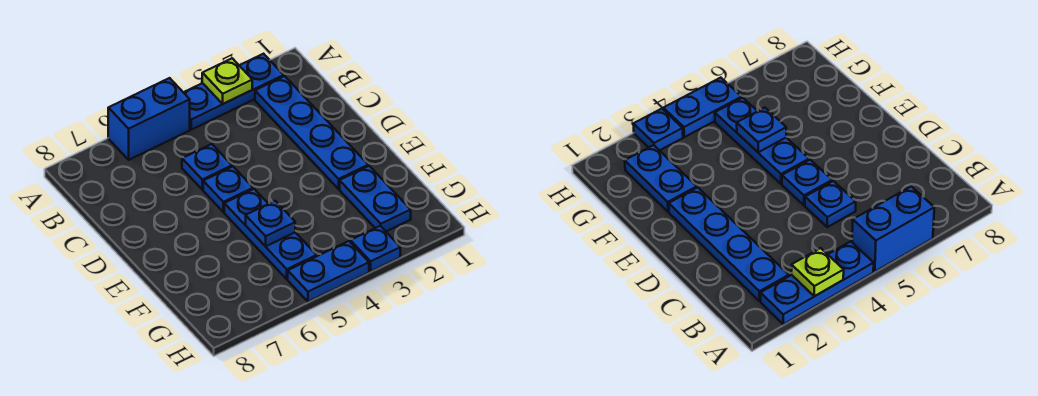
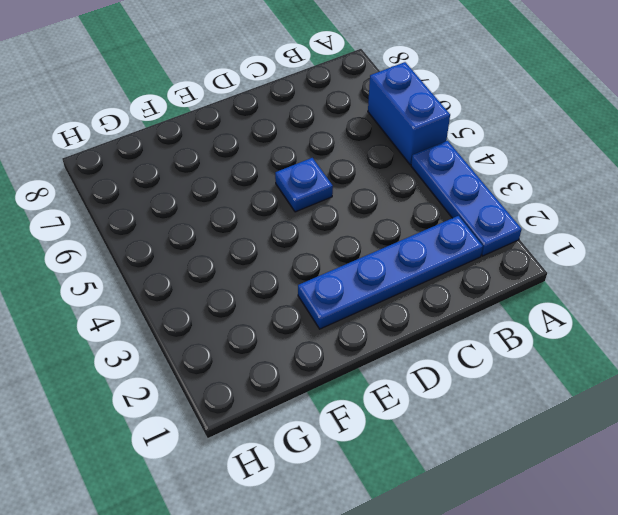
none -> blue 1x1 plate [182,144,232,190]
none -> blue 1x3 plate [224,189,317,279]

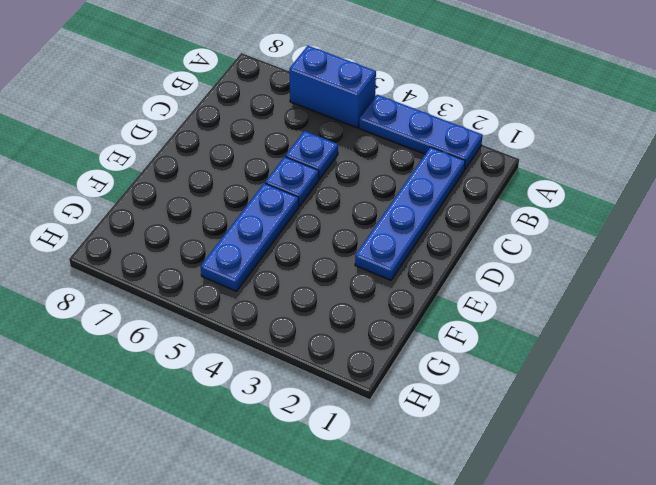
none -> blue 1x2 plate [340,166,411,231]
none -> blue 1x1 plate [350,226,400,271]

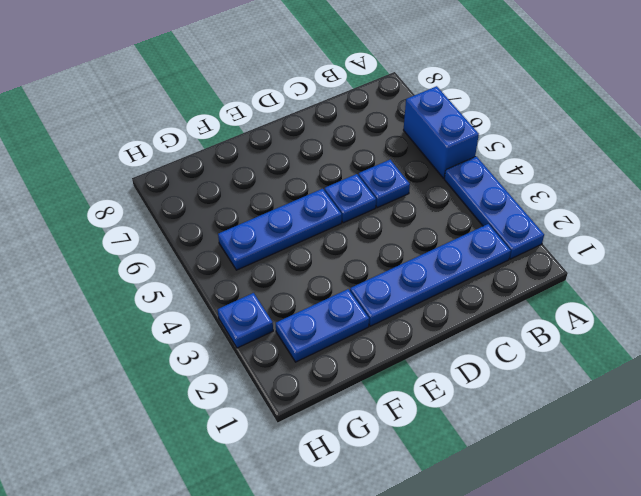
none -> blue 1x2 plate [288,241,369,302]
none -> lime 1x1 plate [202,58,252,104]

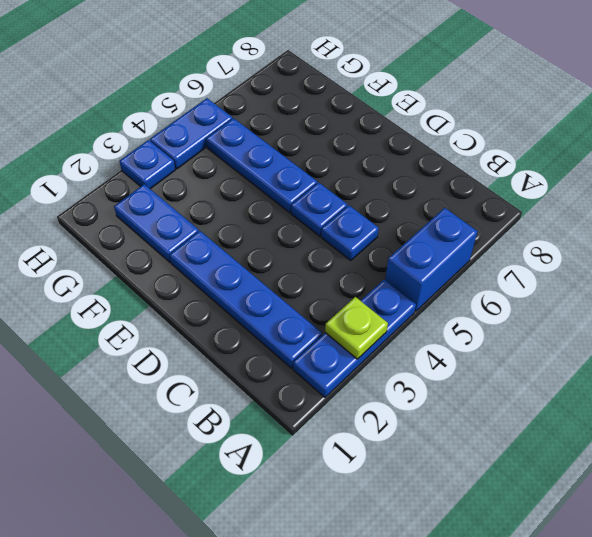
none -> blue 1x1 plate [246,201,295,246]

